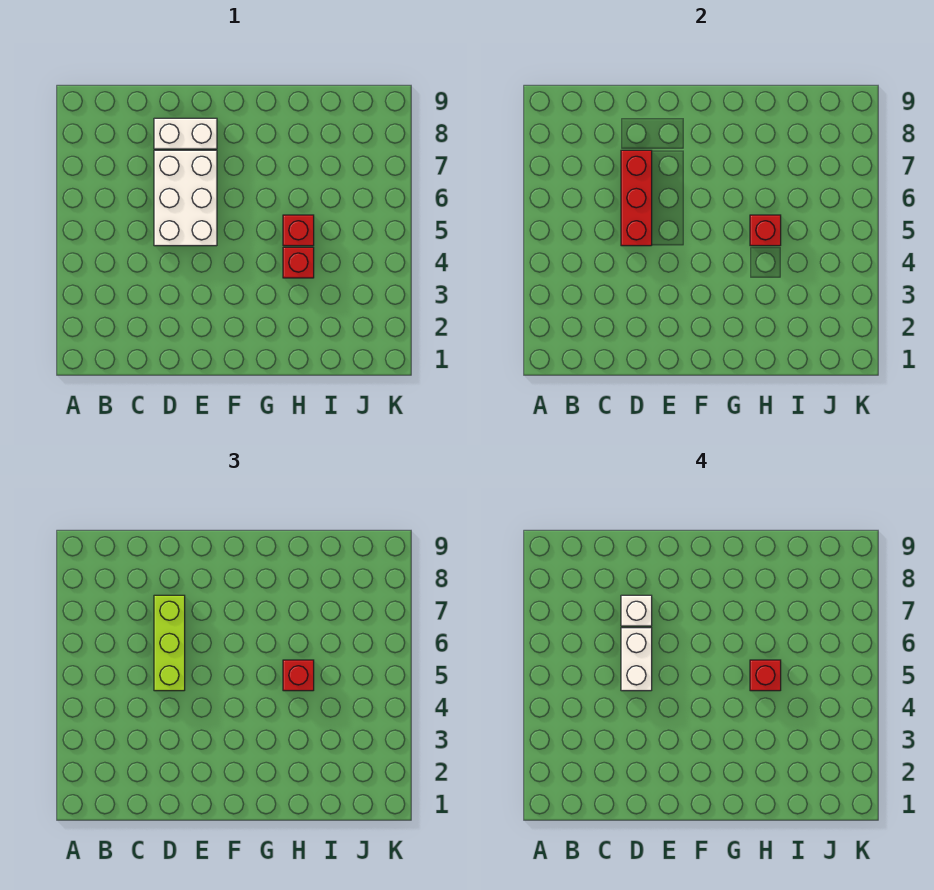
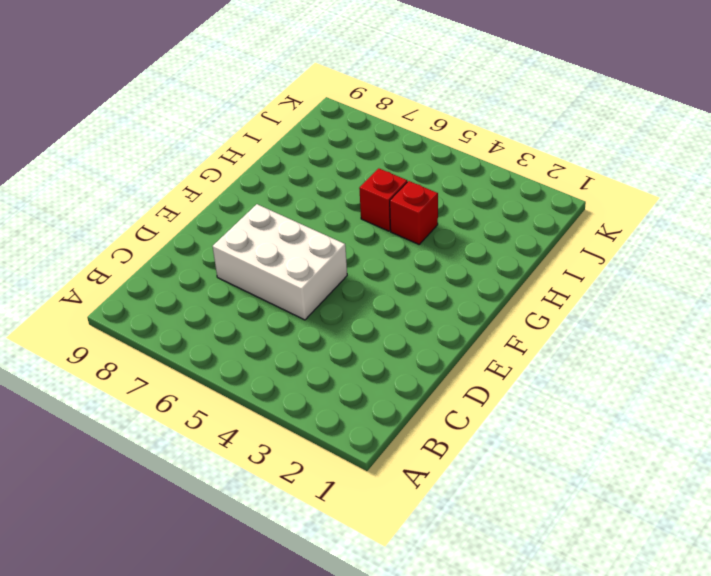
none -> white 1x2 brick [154,118,217,149]
none -> red 1x3 brick [621,150,652,246]

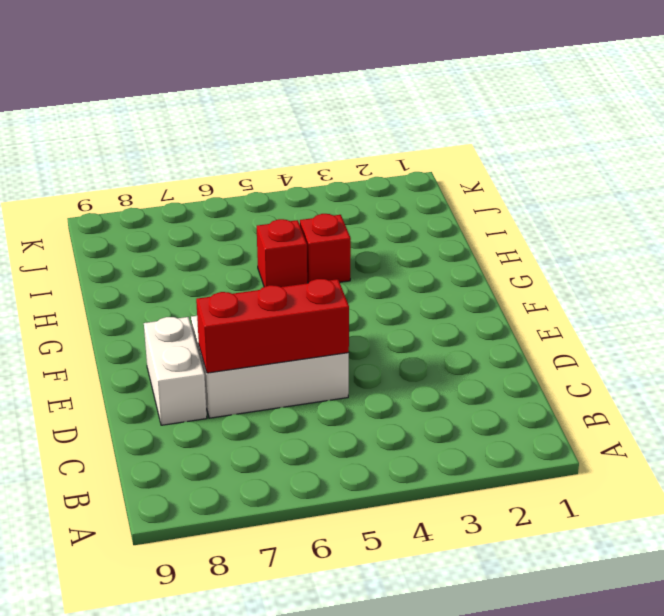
none -> red 1x1 brick [750,215,781,246]
none -> lime 1x3 brick [154,595,185,691]

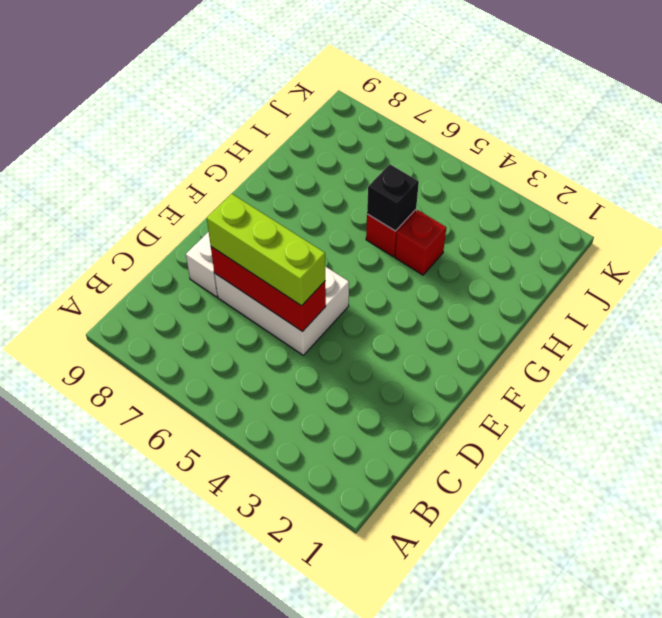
black 1x1 brick [367,164,419,231] -> red 1x1 brick [750,215,781,246]
none -> red 1x1 brick [283,660,314,691]
none -> white 1x2 brick [621,628,652,691]

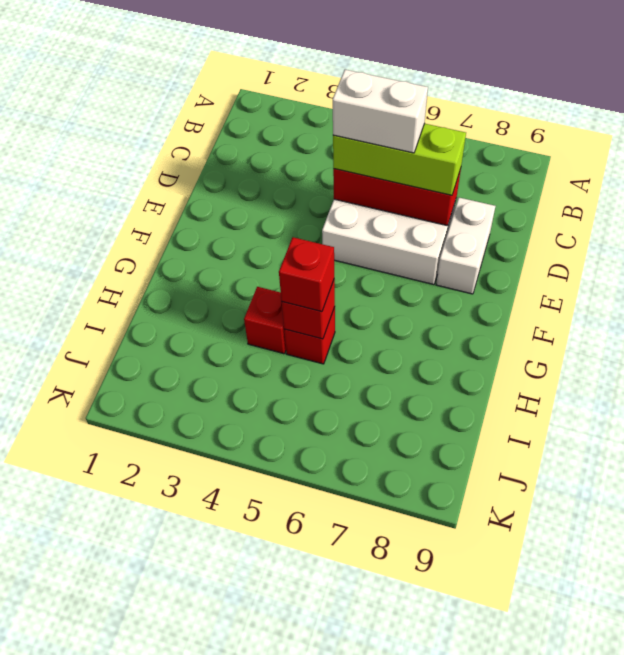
none -> white 1x1 brick [621,595,652,626]
none -> red 1x1 brick [750,660,781,691]

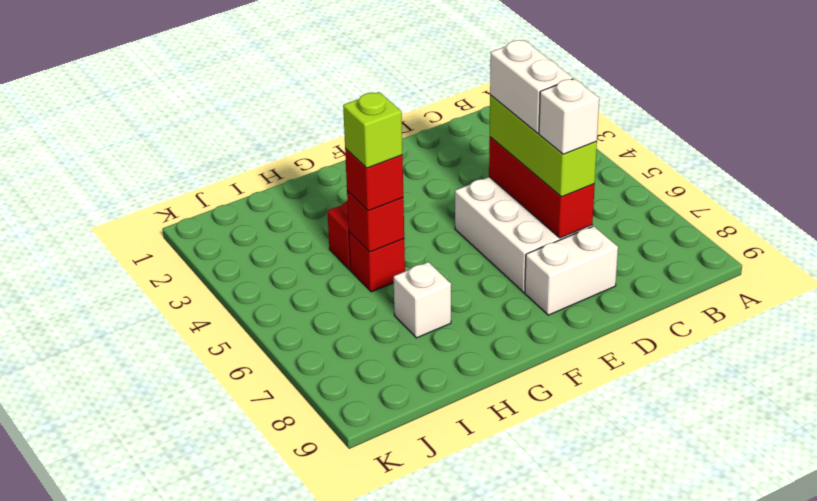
lime 1x1 brick [343,92,403,168] -> red 1x1 brick [750,660,781,691]
white 1x1 brick [393,262,451,338] -> none

